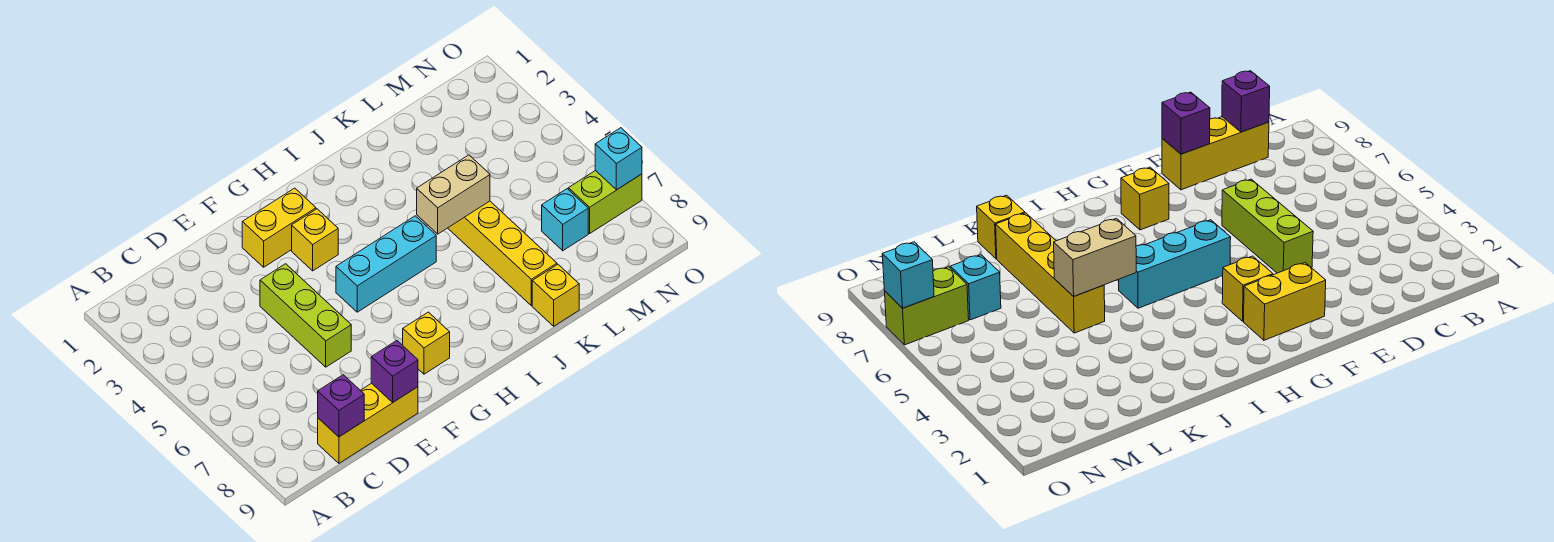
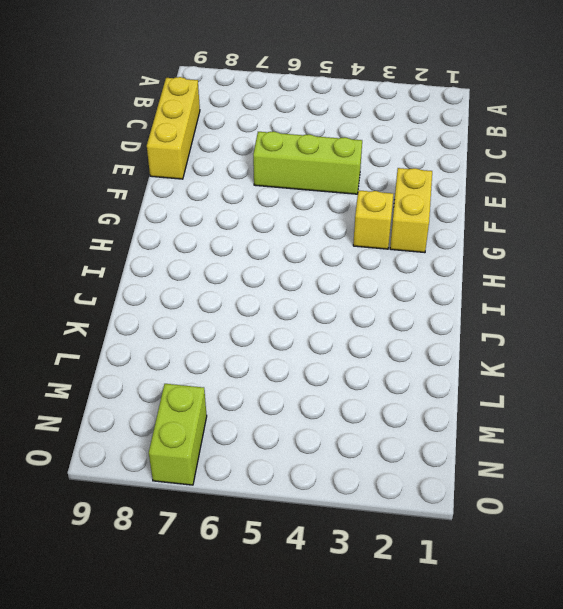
none -> cyan 1x3 brick [336,216,436,312]
none -> yellow 1x1 brick [403,312,450,374]
none -> yellow 1x4 brick [448,201,557,306]

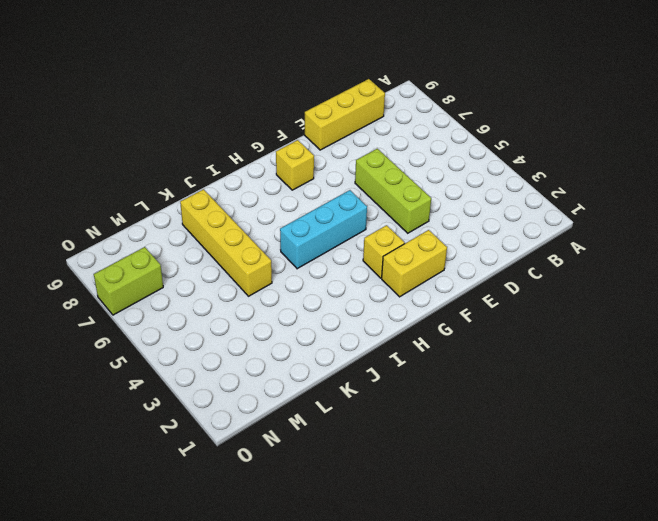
none -> yellow 1x1 brick [532,264,579,326]
none -> cyan 1x1 brick [542,189,588,251]
none -> purple 1x1 brick [318,375,364,437]

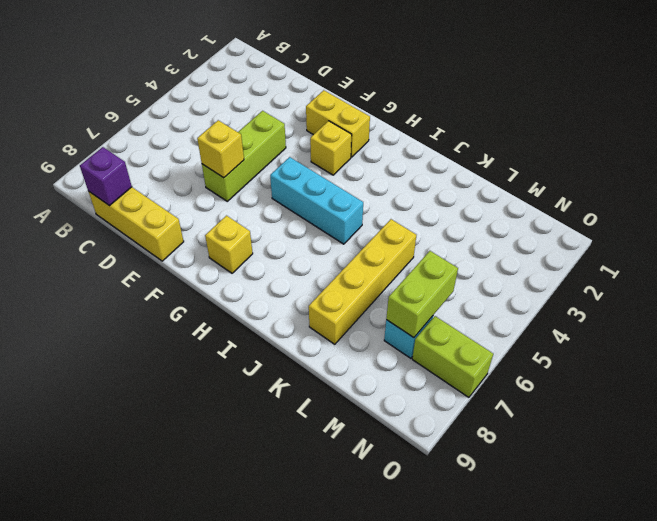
yellow 1x1 brick [197,120,244,178] -> yellow 1x1 brick moved to [532,264,579,326]
lime 1x2 brick [386,251,458,338] -> none
none -> purple 1x1 brick [371,341,418,403]
none -> tan 1x2 brick [417,155,490,234]
none -> cyan 1x1 brick [595,128,642,190]

